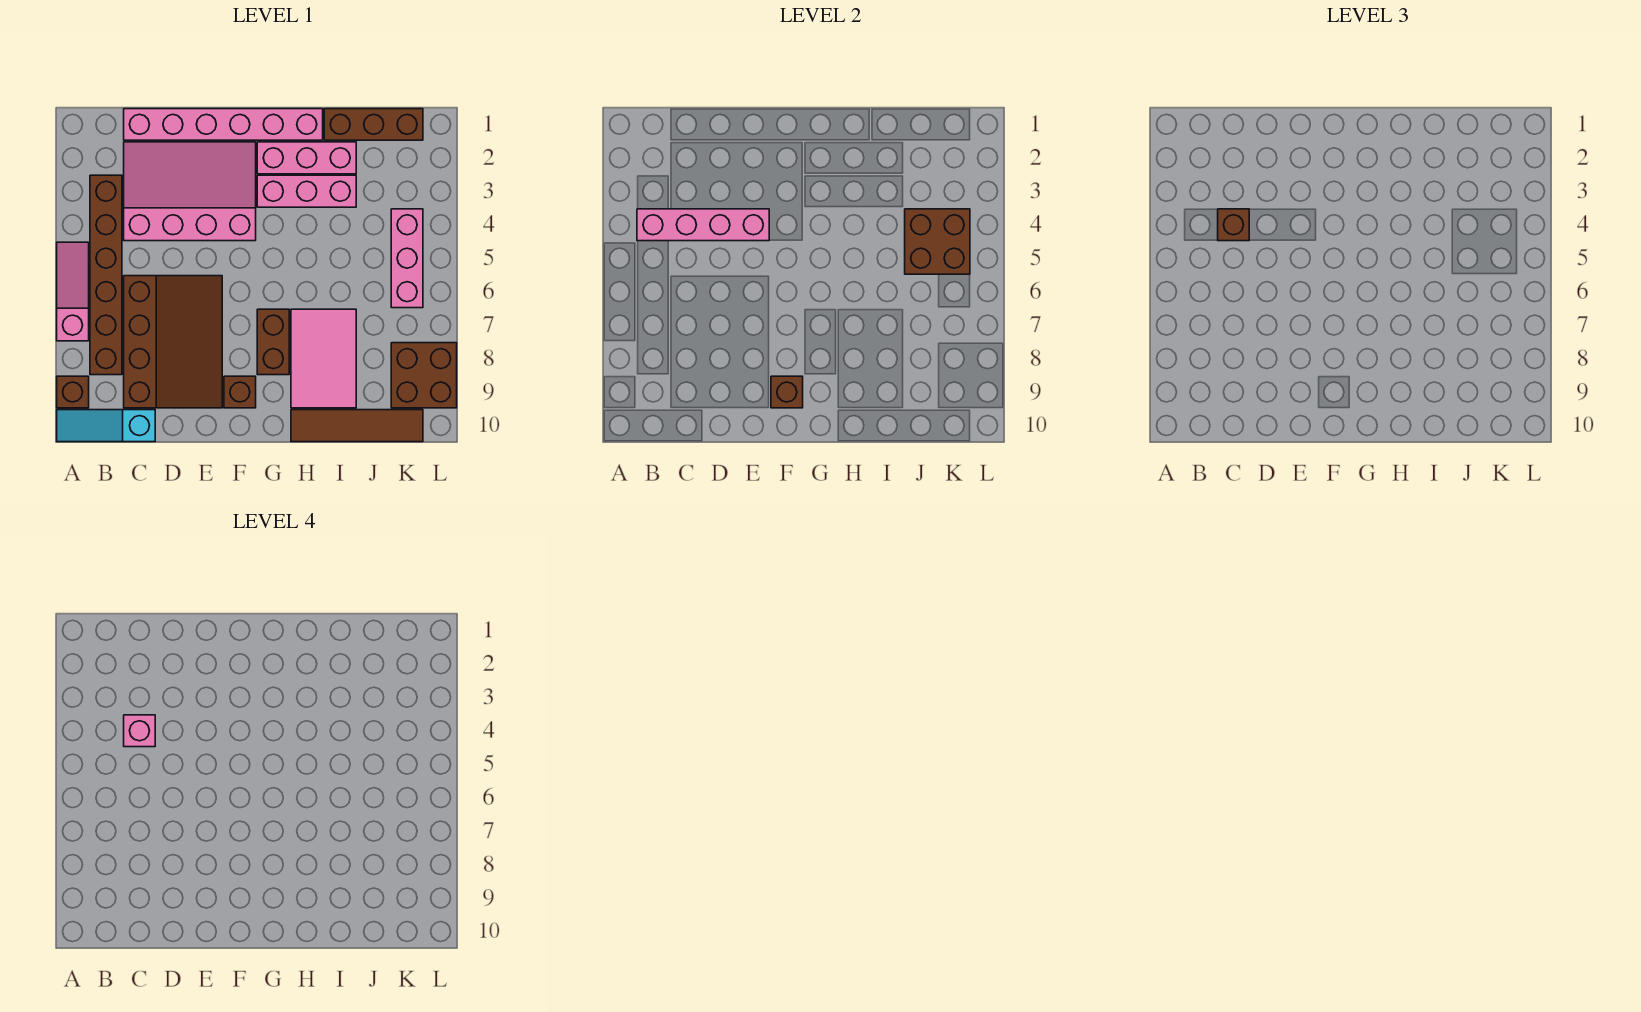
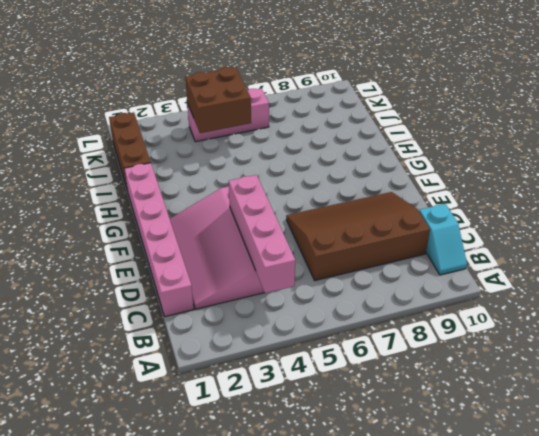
cyan 1x2 slope [419,204,467,275] -> cyan 1x3 slope [57,410,155,442]
none -> pink 1x3 slope [57,242,89,341]
none -> brown 1x1 brick [57,376,89,408]
none -> brown 1x6 brick [90,175,122,375]

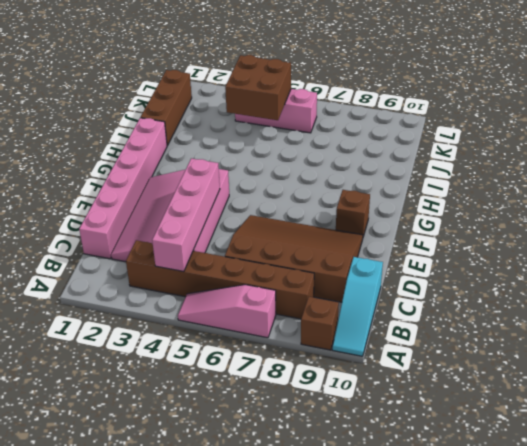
none -> pink 1x3 brick [257,142,356,174]
none -> pink 1x3 brick [257,175,356,207]
none -> brown 1x2 brick [257,309,289,375]

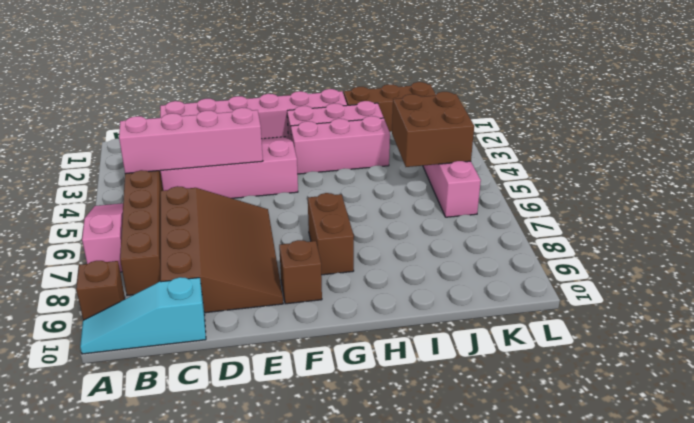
none -> pink 2x3 tile [291,309,356,408]
none -> brown 1x4 tile [291,410,423,442]
none -> brown 2x2 brick [391,343,457,408]

